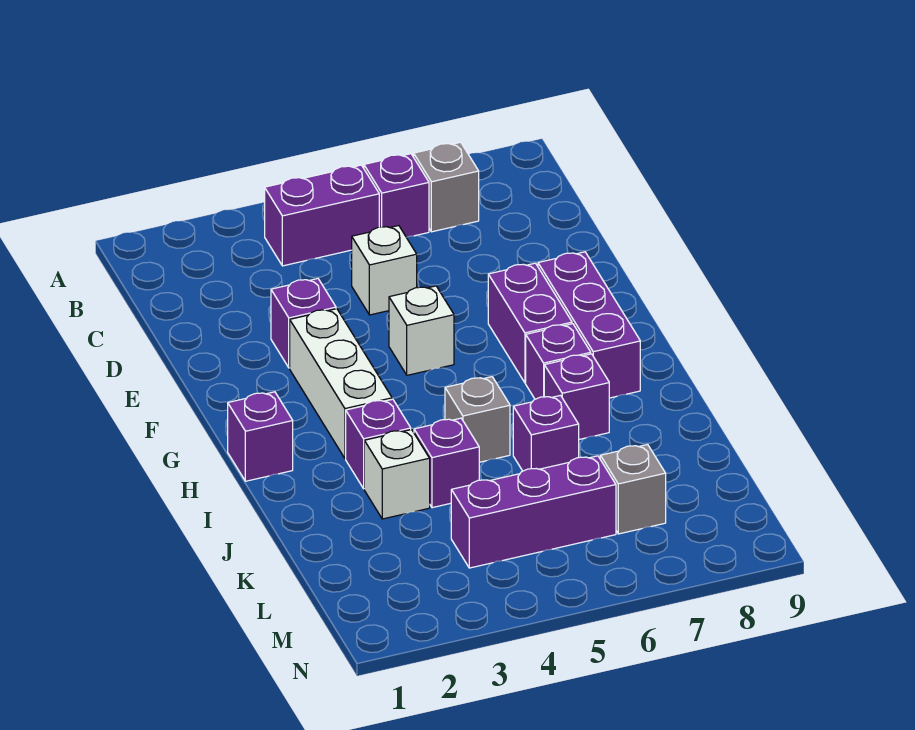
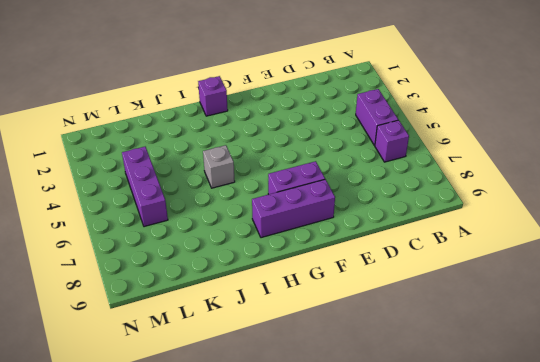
none -> grey 1x1 brick [414,142,479,232]
none -> white 1x1 brick [352,226,417,315]
none -> purple 1x1 brick [271,279,336,368]

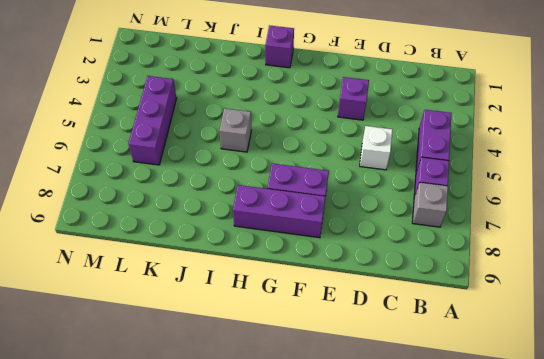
none -> white 1x3 brick [290,309,392,459]
none -> white 1x1 brick [389,286,454,375]
none -> purple 1x1 brick [526,324,591,399]

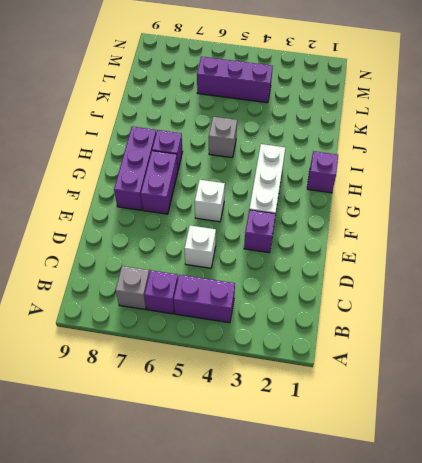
none -> purple 1x1 brick [346,399,411,489]
none -> purple 1x1 brick [544,354,609,439]
none -> white 1x1 brick [364,430,430,519]

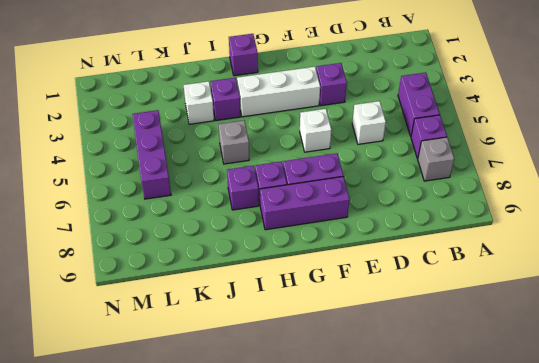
none -> purple 1x1 brick [414,418,479,508]
none -> purple 1x1 brick [513,395,579,471]
none -> grey 1x1 brick [600,445,666,534]

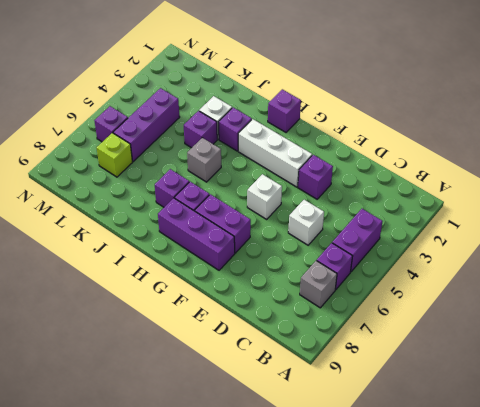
lime 1x1 brick [97,133,133,177] -> grey 1x1 brick [600,445,666,534]
purple 1x1 brick [94,106,128,142] -> purple 1x1 brick moved to [513,395,579,471]

